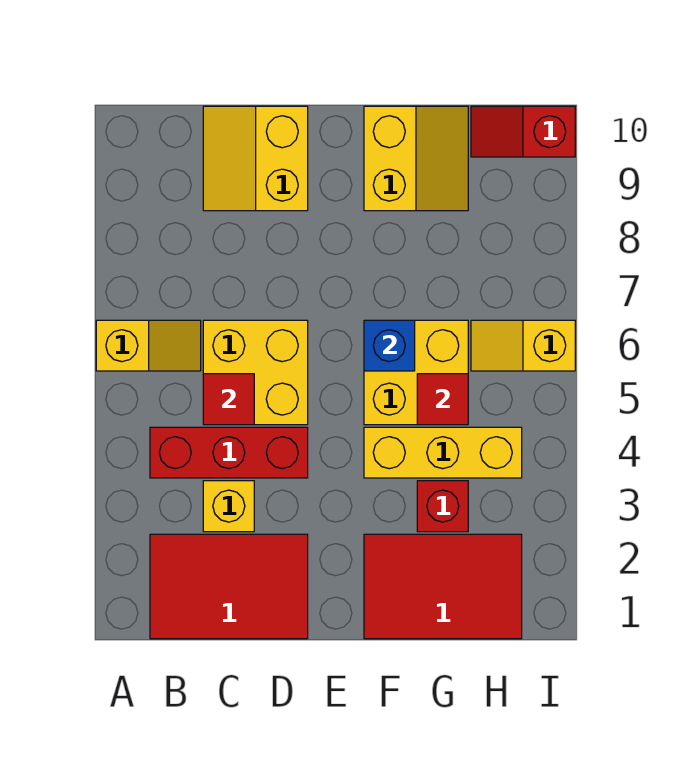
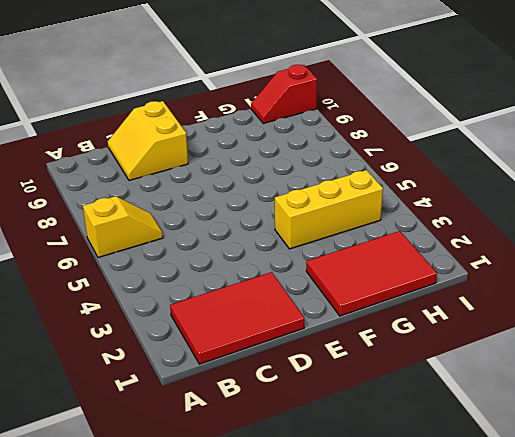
none -> red 1x3 brick [150,427,308,478]
none -> yellow 1x1 brick [203,481,254,532]
none -> yellow 2x2 brick [203,320,308,425]

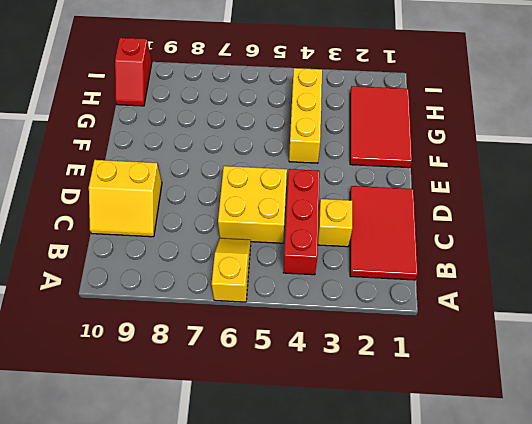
none -> yellow 2x2 brick [364,320,468,425]
none -> yellow 2x2 slope [364,106,468,211]
none -> red 1x1 brick [417,481,468,532]

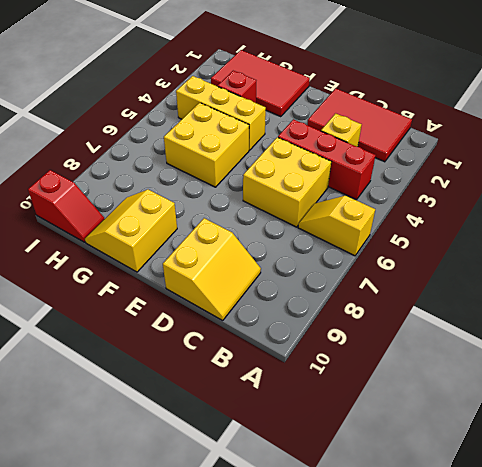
none -> yellow 1x2 slope [471,320,575,371]
none -> red 1x1 tile [203,374,254,425]
none -> blue 1x1 brick [364,320,415,371]

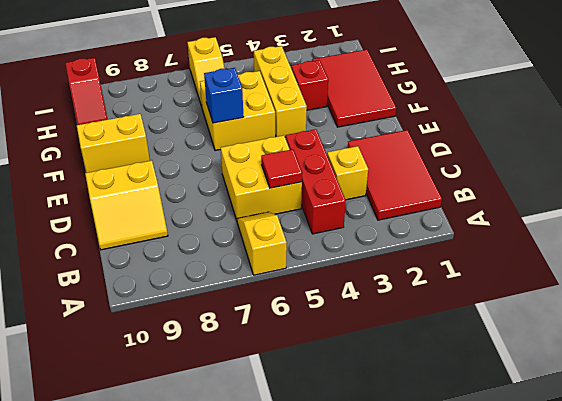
none -> red 1x1 tile [417,374,468,425]

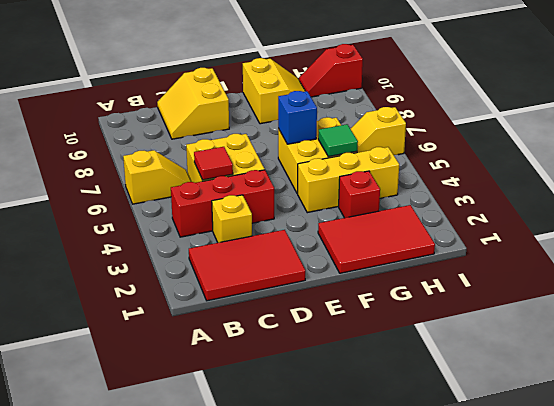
green 1x1 tile [318,124,358,157] -> red 1x1 tile [417,374,468,425]

